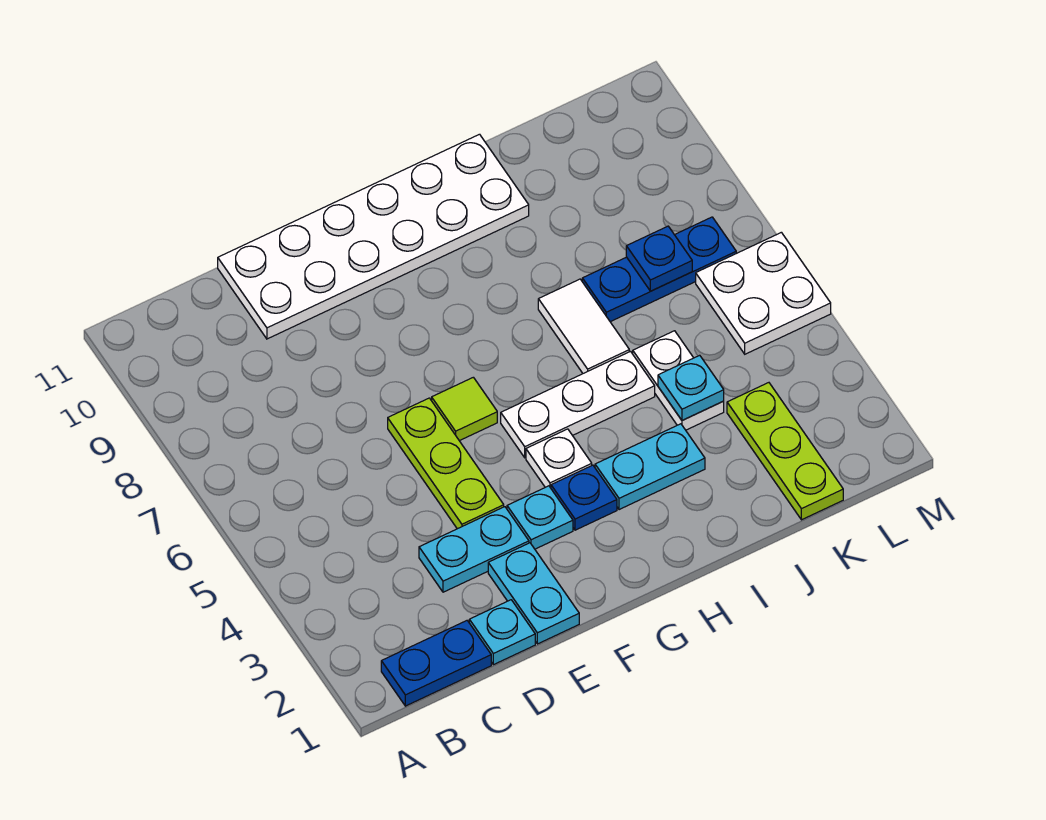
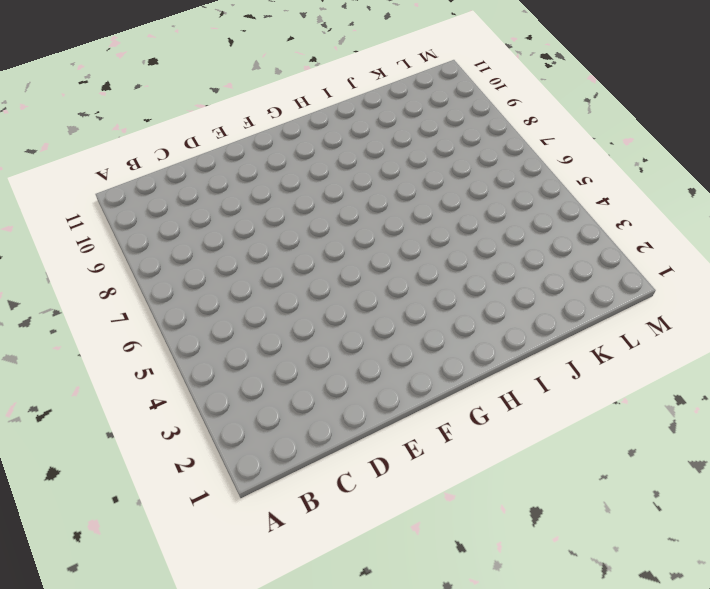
none -> blue 1x2 plate [381,621,491,706]
none -> cyan 1x1 plate [469,600,535,665]
none -> cyan 1x2 plate [419,507,529,592]

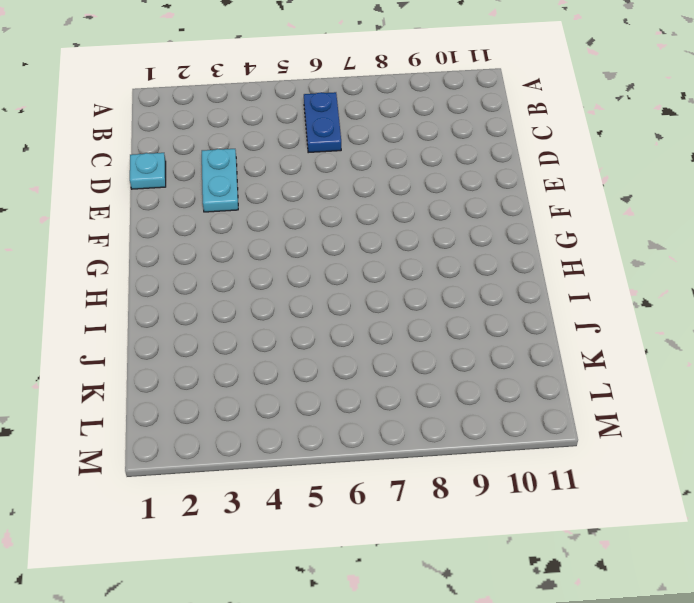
blue 1x2 plate [304,92,341,153] -> blue 1x2 plate moved to [381,621,491,706]
none -> white 2x6 plate [218,134,529,339]
none -> cyan 1x2 plate [488,543,579,644]
none -> lime 1x3 plate [388,398,504,529]

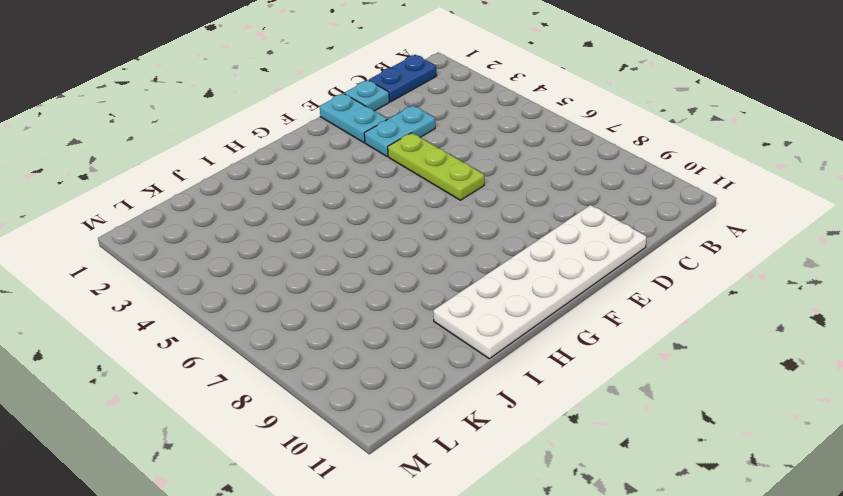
none -> cyan 1x1 plate [507,486,573,549]
none -> lime 1x1 tile [432,377,497,441]
none -> blue 1x1 plate [551,465,617,530]

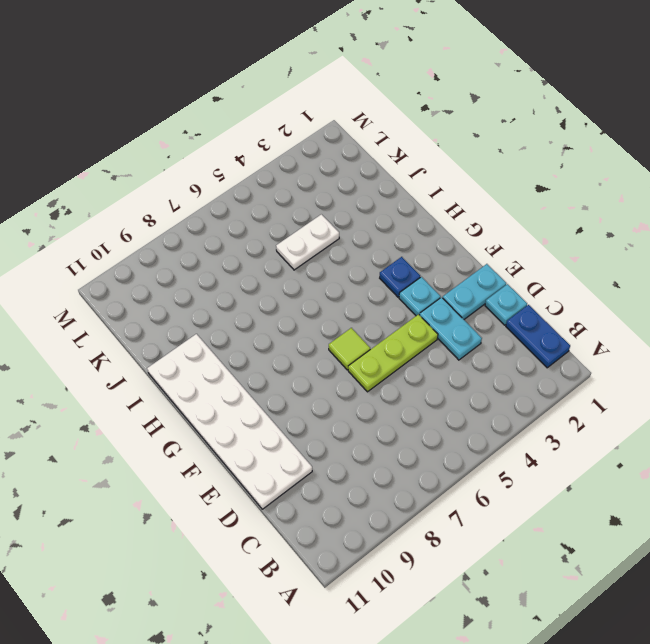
none -> white 1x1 plate [526,429,592,488]
none -> white 1x3 plate [501,352,655,458]
none -> cyan 1x2 plate [595,424,705,510]

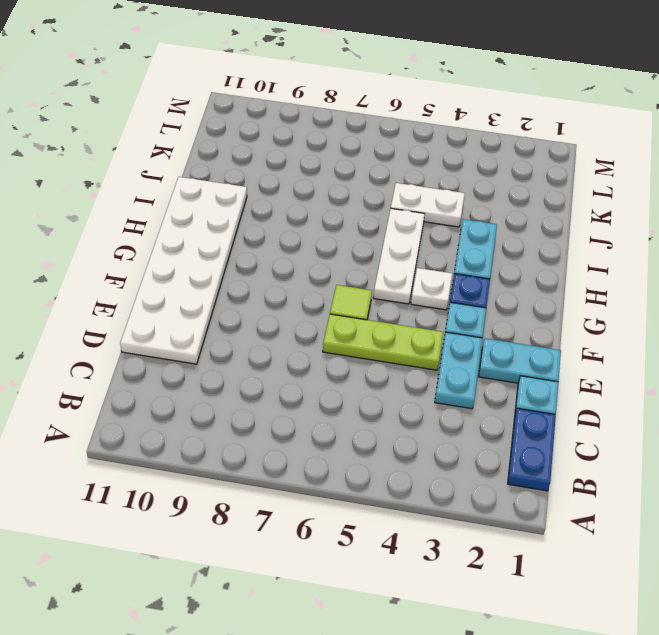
none -> white 1x2 tile [538,279,629,373]
none -> blue 1x3 plate [582,217,736,322]
none -> lime 1x3 plate [727,383,843,520]

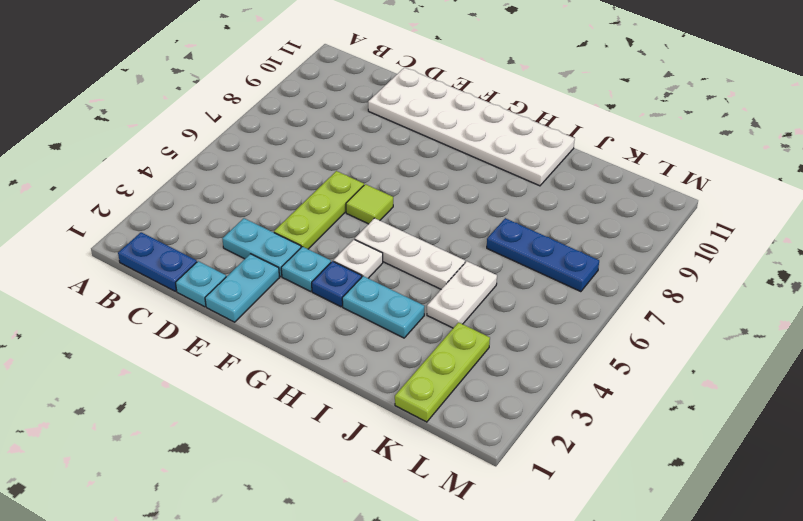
none -> white 1x2 tile [538,279,629,373]
none -> white 2x2 plate [696,232,831,354]
none -> cyan 1x1 plate [658,355,724,420]

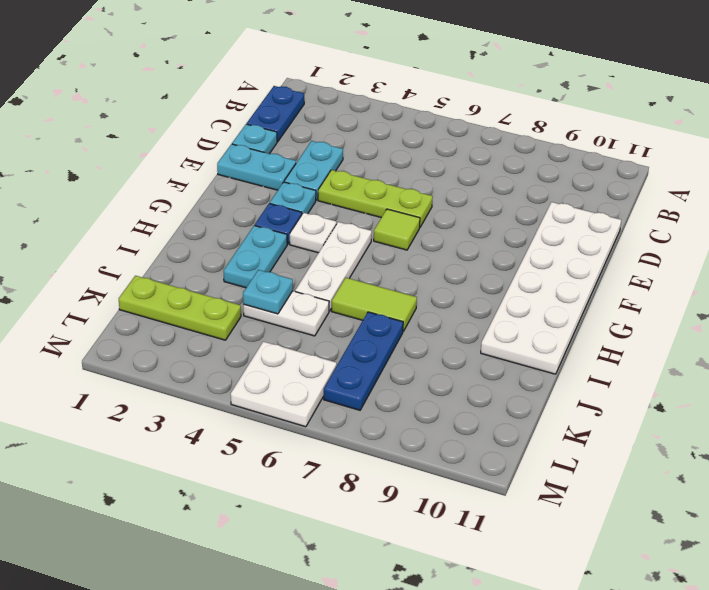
lime 1x2 tile [332,278,417,331] -> white 1x2 tile [538,279,629,373]
none -> blue 1x1 plate [626,226,692,291]

